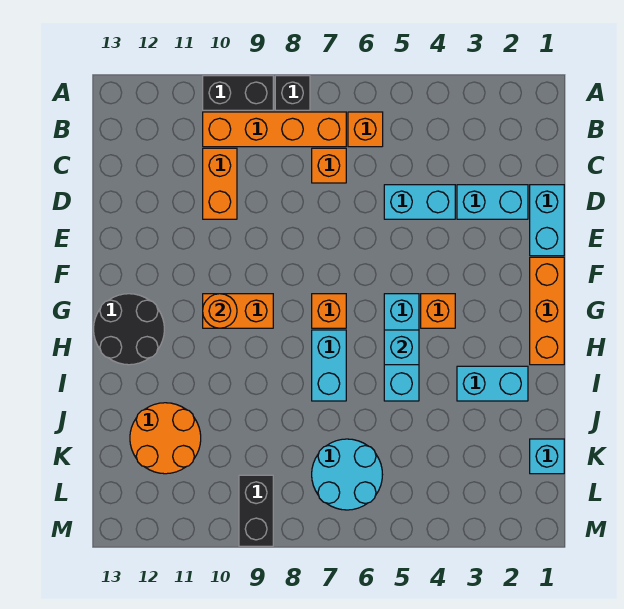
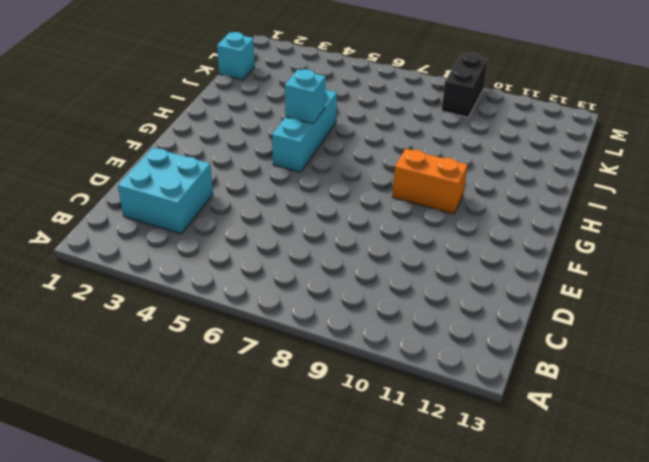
cyan 2x2 brick [118,148,213,234] -> cyan 1x2 brick [457,185,528,219]
none -> black 1x1 brick [275,76,310,110]
none -> black 1x2 brick [203,76,273,110]
none -> orange 1x1 brick [348,112,383,147]

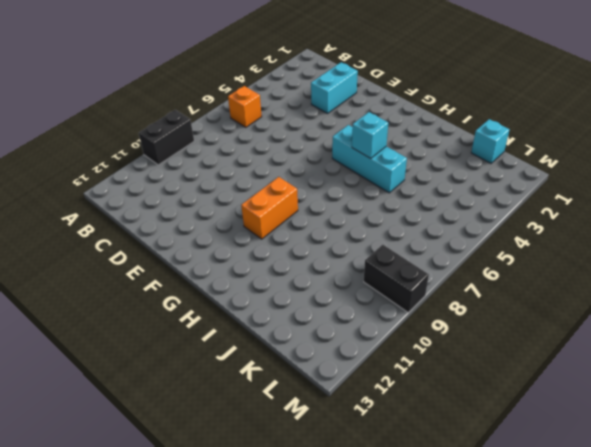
none -> black 1x1 brick [275,76,310,110]
none -> orange 1x4 brick [203,112,346,147]
none -> orange 1x1 brick [312,148,346,183]

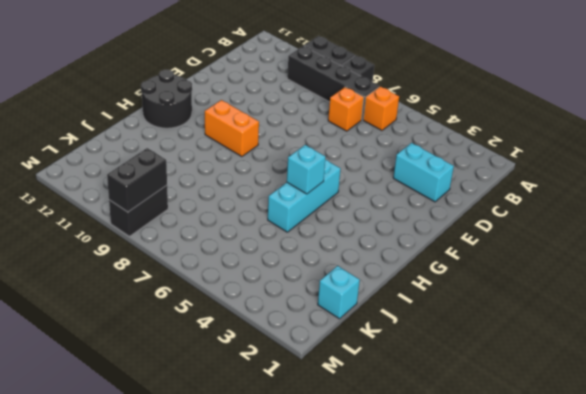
black 1x4 brick [287,46,379,120] -> orange 1x4 brick [203,112,346,147]
black 1x2 brick [107,148,167,212] -> none
none -> orange 1x2 brick [203,148,237,219]
none -> cyan 1x2 brick [530,185,564,256]
none -> cyan 1x2 brick [384,185,455,219]

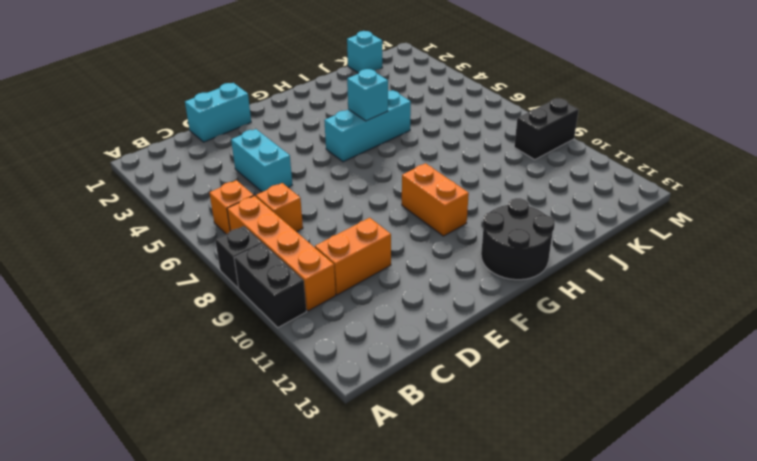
none -> cyan 1x2 brick [457,185,528,219]
none -> orange 1x3 brick [530,257,564,365]
none -> orange 1x1 brick [421,294,455,328]

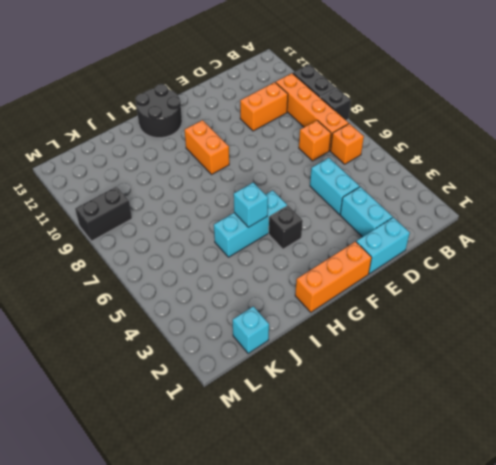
black 1x1 brick [269,206,303,249] -> orange 1x1 brick [421,294,455,328]
none -> orange 1x1 brick [312,294,346,328]
none -> cyan 1x2 brick [312,330,346,401]
none -> cyan 1x2 brick [457,366,528,401]

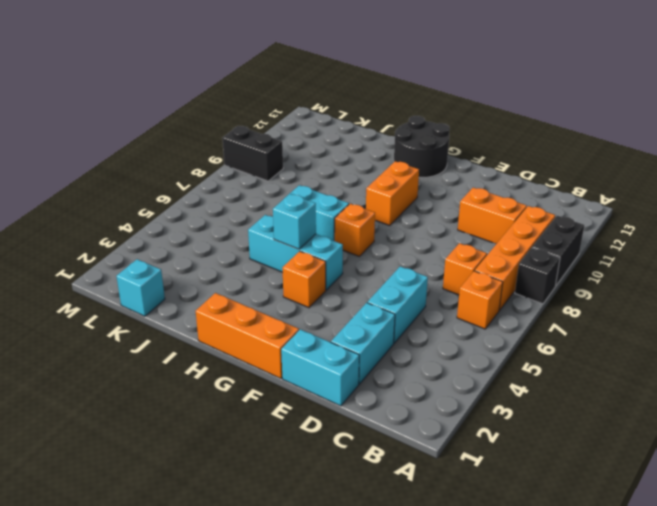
none -> cyan 1x2 brick [457,366,528,401]
none -> orange 2x2 round brick [130,403,201,474]
none -> cyan 2x2 round brick [312,439,383,510]

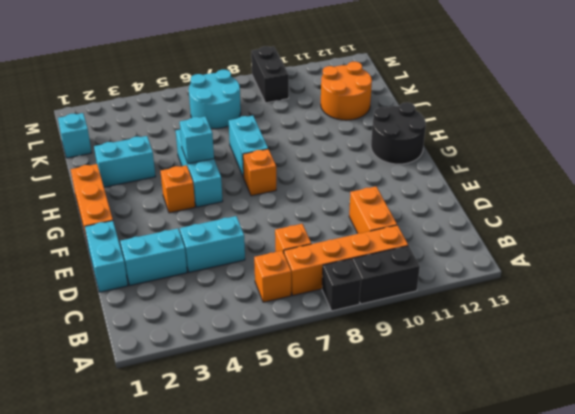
none -> orange 1x2 brick [203,294,273,328]
none -> orange 1x1 round brick [203,294,237,328]

